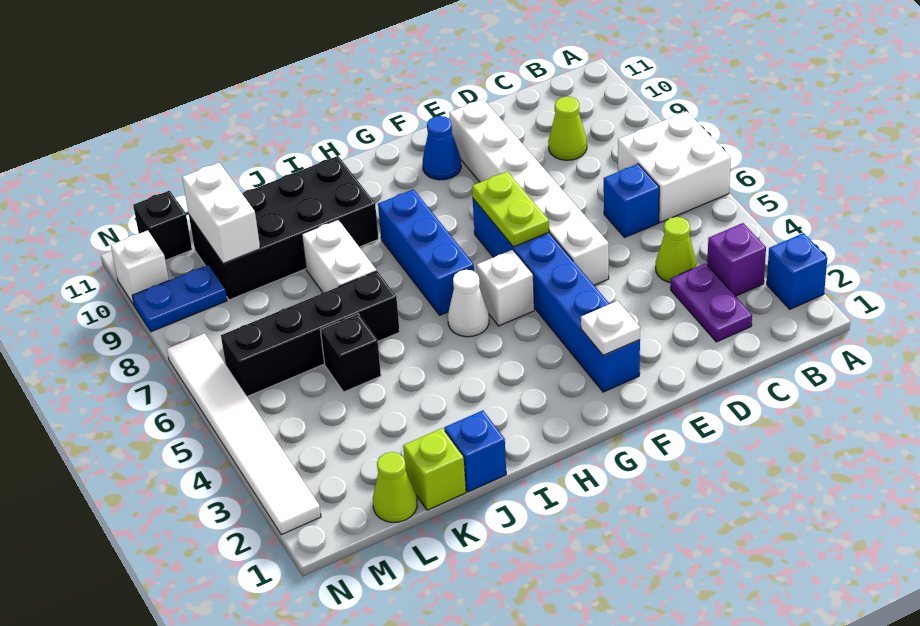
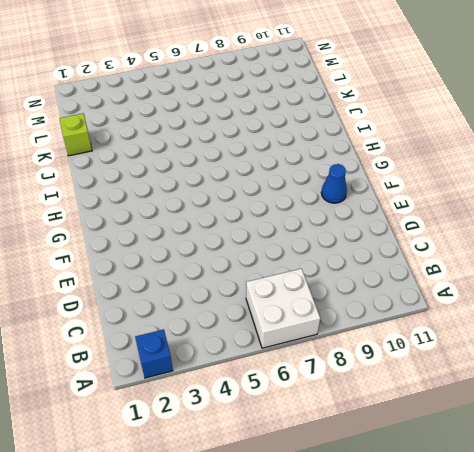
none -> purple 1x1 brick [707,223,766,296]
none -> purple 1x2 plate [671,263,752,342]
none -> lime 1x1 cone [656,217,696,283]

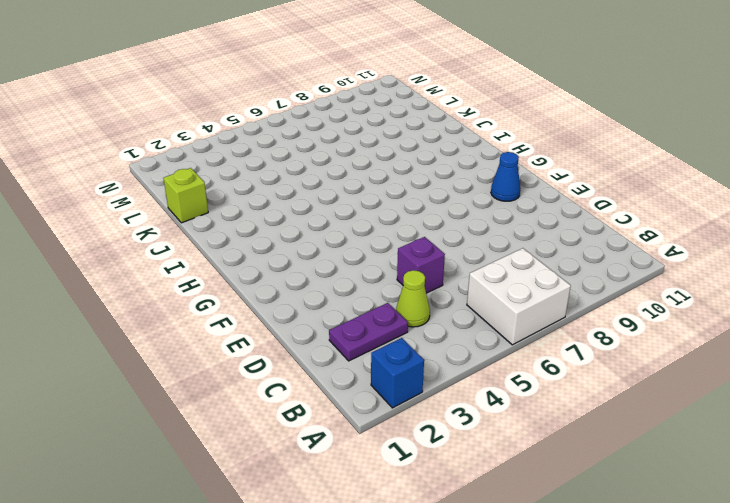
purple 1x1 brick [397,237,445,293] -> purple 1x1 brick moved to [707,223,766,296]
none -> blue 1x1 brick [604,164,659,237]
none -> lime 1x1 cone [548,97,587,160]
none -> white 1x6 brick [449,99,609,285]

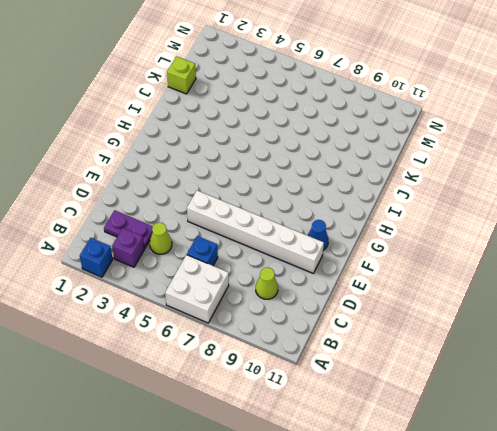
none -> blue 1x6 brick [473,199,640,392]
none -> white 1x1 brick [477,250,534,326]
none -> white 1x1 cone [448,270,489,337]

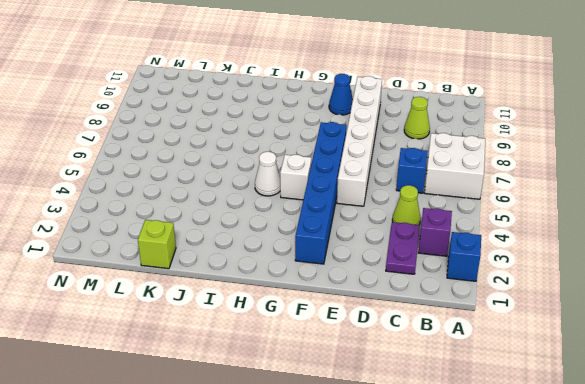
none -> blue 1x3 brick [378,189,474,315]
none -> black 2x4 brick [189,156,379,300]
none -> blue 1x1 brick [444,410,506,492]

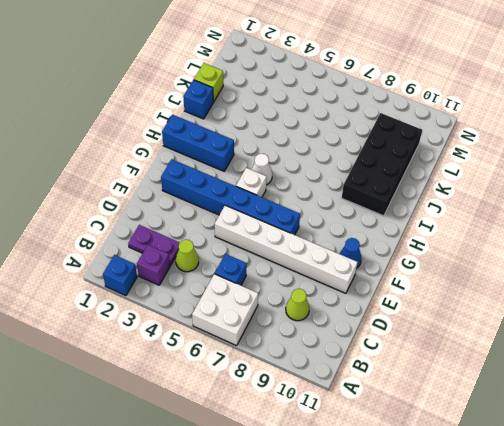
blue 1x3 brick [162,114,234,171] -> blue 1x3 brick moved to [378,189,474,315]
none -> black 1x4 brick [221,271,400,397]
none -> white 1x2 brick [302,220,376,292]
none -> black 1x1 brick [320,314,381,392]

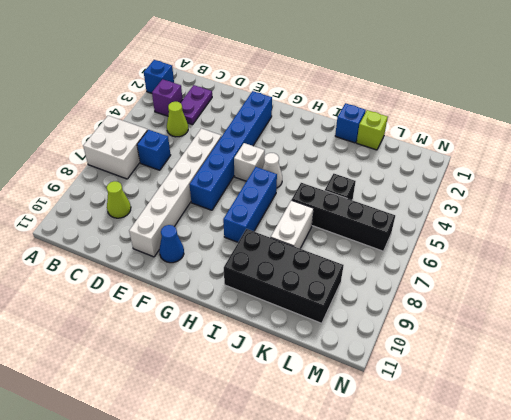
none -> lime 1x1 cone [373,452,417,522]
none -> blue 1x2 plate [132,265,227,332]
none -> black 1x1 brick [133,191,192,261]

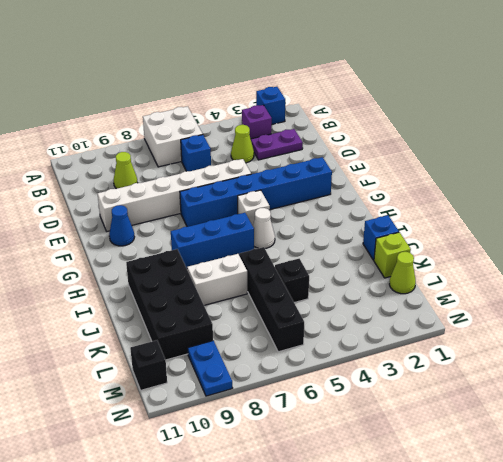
none -> white 1x6 tile [167,333,321,535]
none -> white 1x1 brick [111,230,169,305]
none -> white 1x1 plate [581,301,640,355]

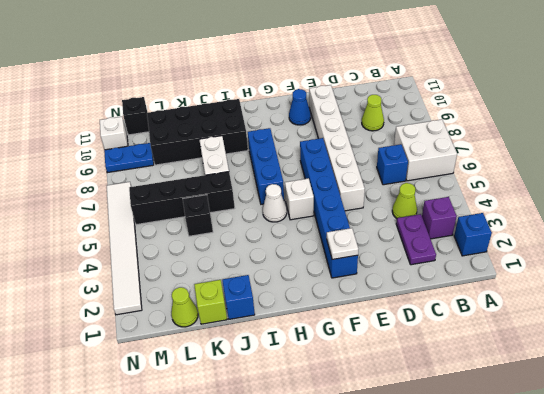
none -> lime 1x2 plate [472,172,549,247]
none -> white 1x2 brick [182,163,260,264]

